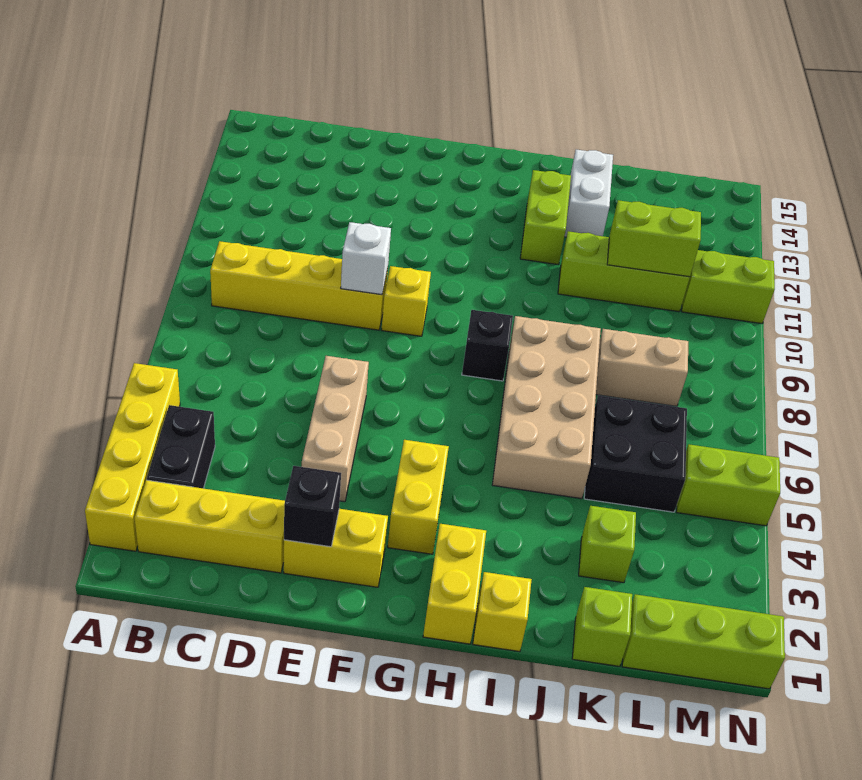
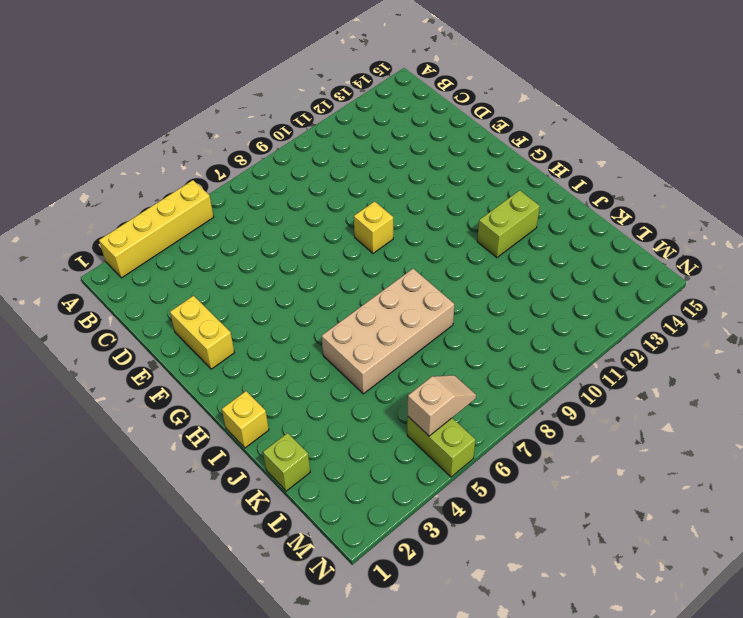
tan 1x2 slope [408,375,476,436] -> none
none -> yellow 1x3 brick [135,480,285,573]
none -> black 1x2 brick [147,405,215,488]
none -> yellow 1x4 brick [210,241,388,330]

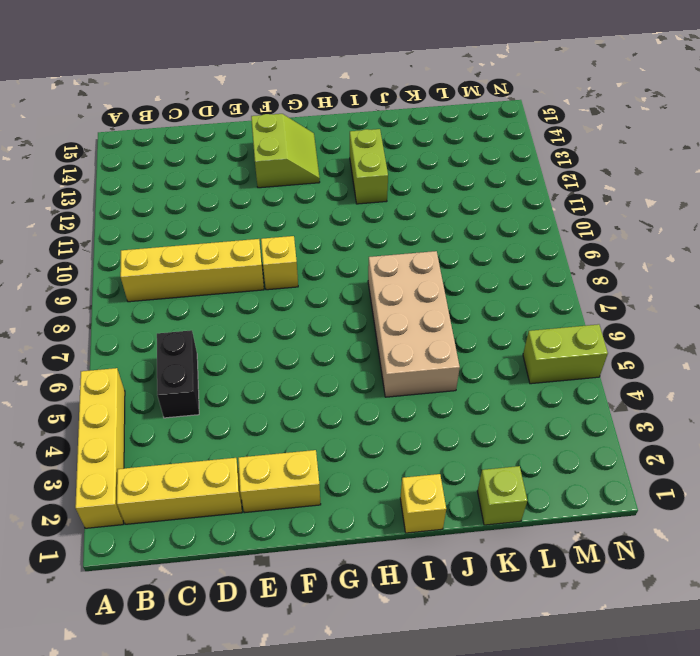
black 1x2 brick [157,330,199,418] -> black 1x2 brick moved to [147,405,215,488]
lime 2x2 slope [251,114,320,188] -> none
none -> tan 1x3 brick [302,356,369,502]
none -> yellow 1x2 brick [388,440,449,554]
none -> yellow 1x2 brick [423,524,486,644]

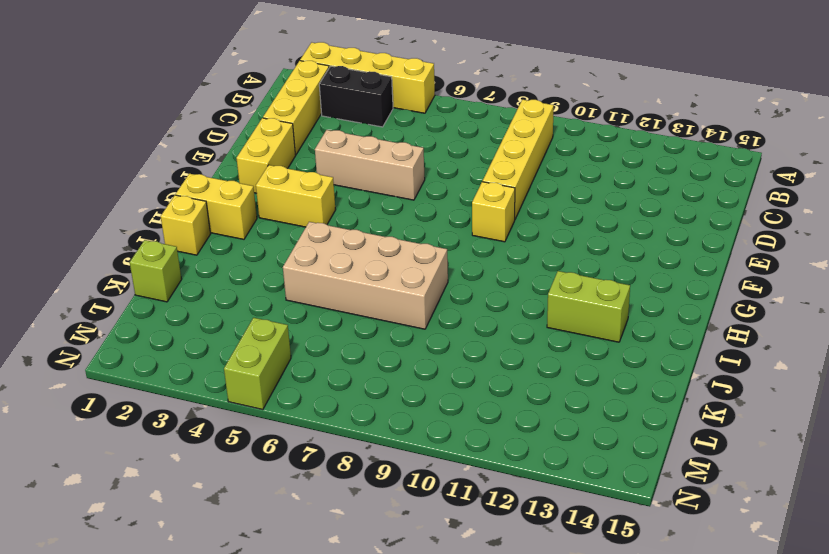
none -> black 1x1 brick [462,310,513,381]
none -> lime 1x3 brick [558,231,690,312]
none -> white 1x2 brick [564,149,613,237]

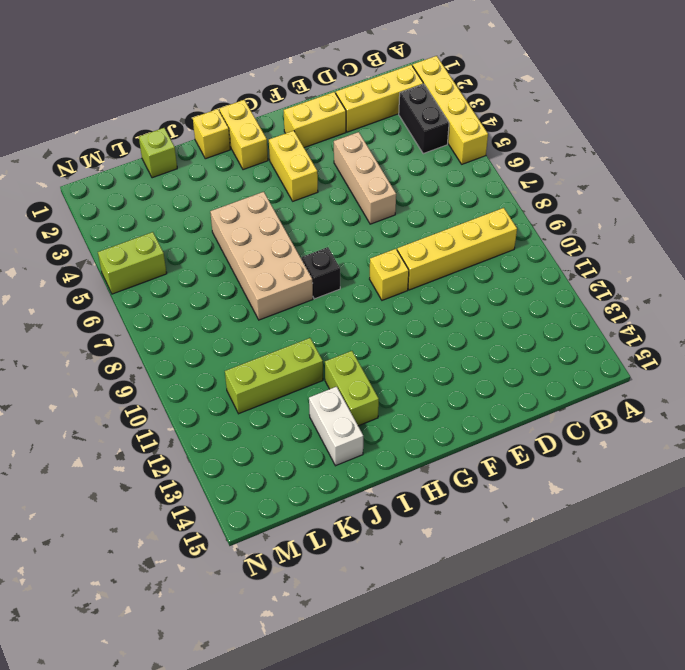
none -> lime 1x1 brick [579,506,636,583]
none -> black 2x2 brick [584,395,687,512]
none -> tan 1x2 brick [596,329,688,406]

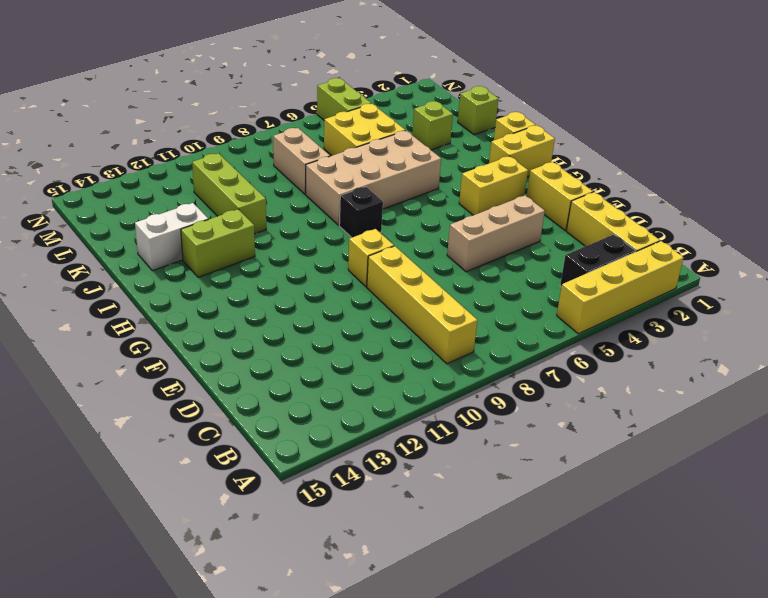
yellow 2x2 brick [324,104,405,156] -> black 2x2 brick [584,395,687,512]
none -> lime 1x3 brick [622,594,785,689]
none -> lime 1x2 brick [682,250,775,324]
none -> black 1x1 brick [284,466,341,547]

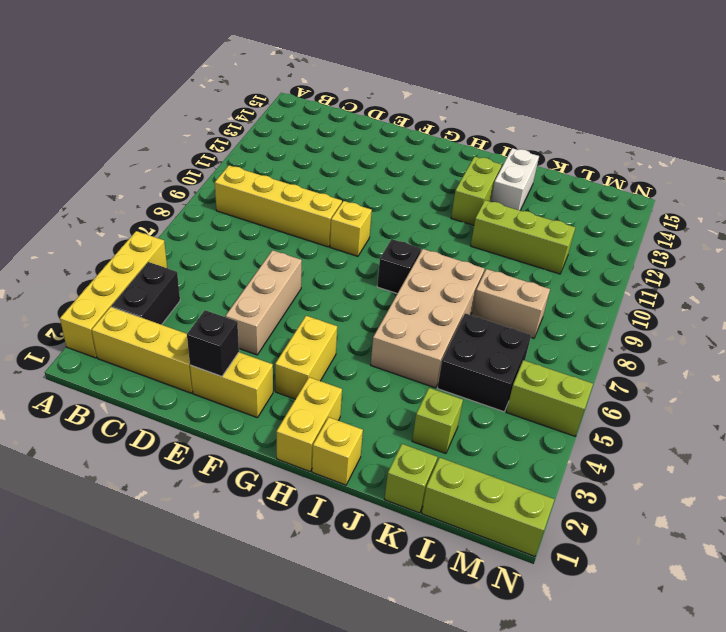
none -> lime 1x2 brick [682,250,775,324]
none -> white 1x1 brick [341,222,391,295]
none -> lime 1x2 brick [607,200,701,277]

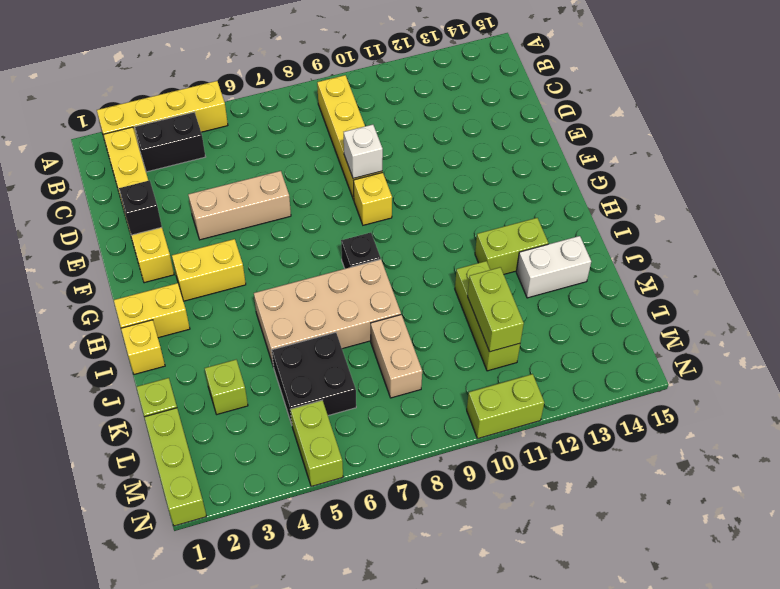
lime 1x2 brick [467,374,544,439] -> lime 1x2 brick turned to [682,250,775,324]

